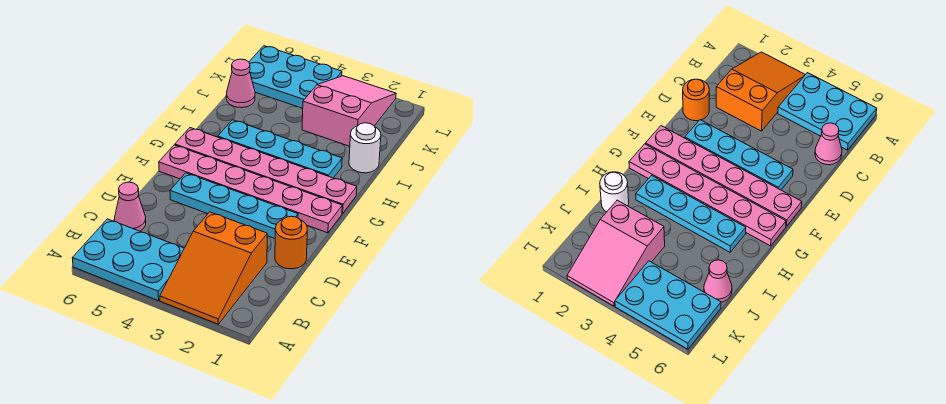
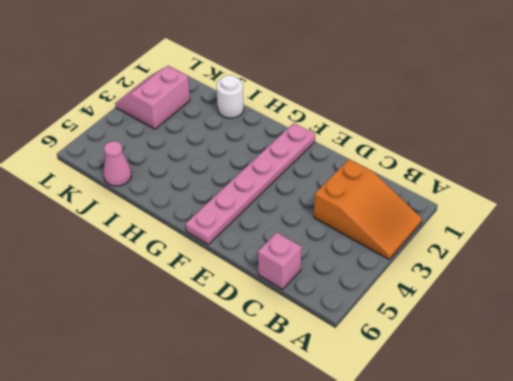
pink 1x1 brick [258,232,301,289] -> pink 1x1 cone [114,182,146,231]
pink 2x2 slope [115,66,190,129] -> pink 2x3 slope [302,76,396,146]
none -> cyan 2x3 plate [73,219,184,301]
none -> orange 1x1 round brick [275,216,307,269]
none -> cyan 1x4 plate [170,173,298,238]

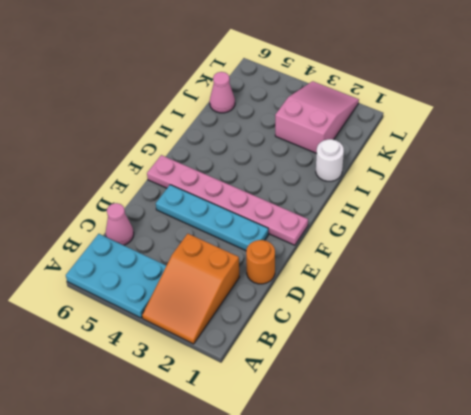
none -> pink 1x6 plate [175,128,357,214]
none -> cyan 1x4 plate [218,120,342,178]
none -> cyan 2x3 plate [249,46,342,108]

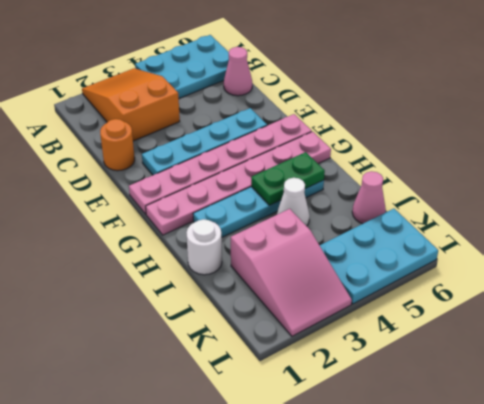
green 1x2 plate [251,152,325,205] -> none
white 1x1 cone [277,178,310,226] -> none

